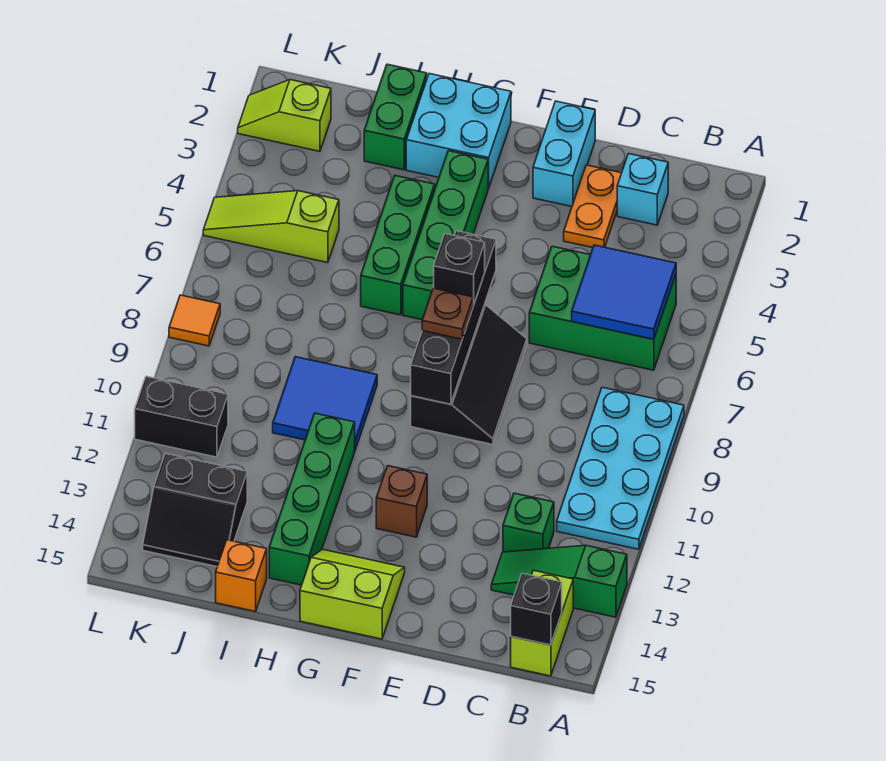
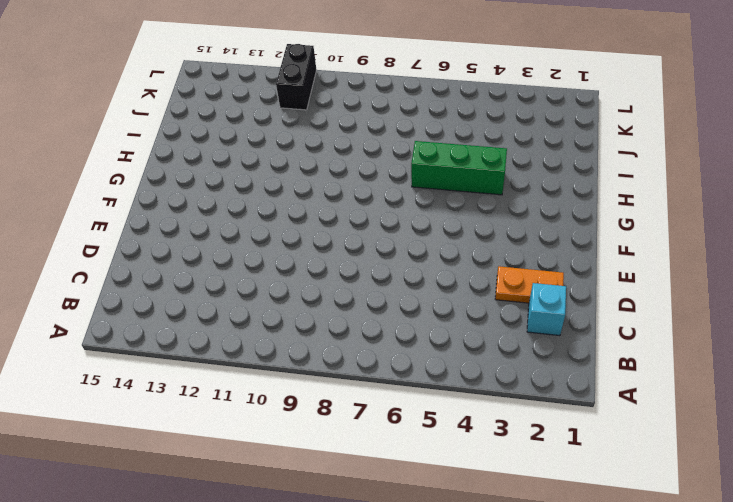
none -> cyan 2x4 plate [557,387,684,549]
none -> green 1x3 slope [491,545,627,617]
none -> green 2x3 brick [529,246,676,370]

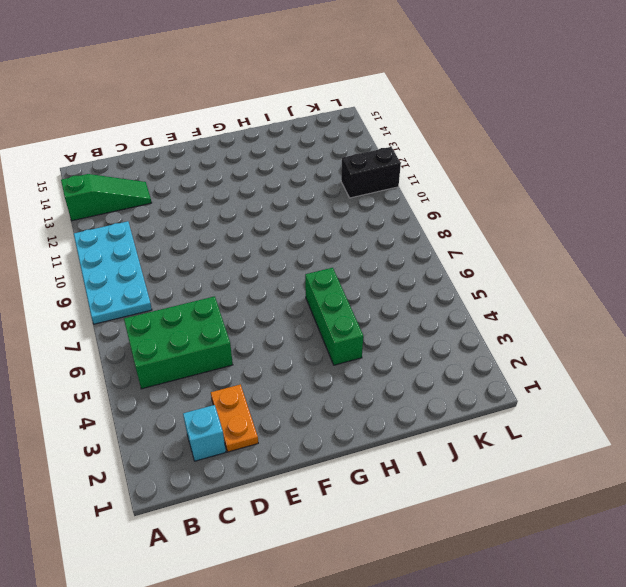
none -> lime 1x2 brick [511,570,573,676]
none -> green 1x1 brick [503,493,554,552]
none -> cyan 1x2 brick [533,101,595,207]

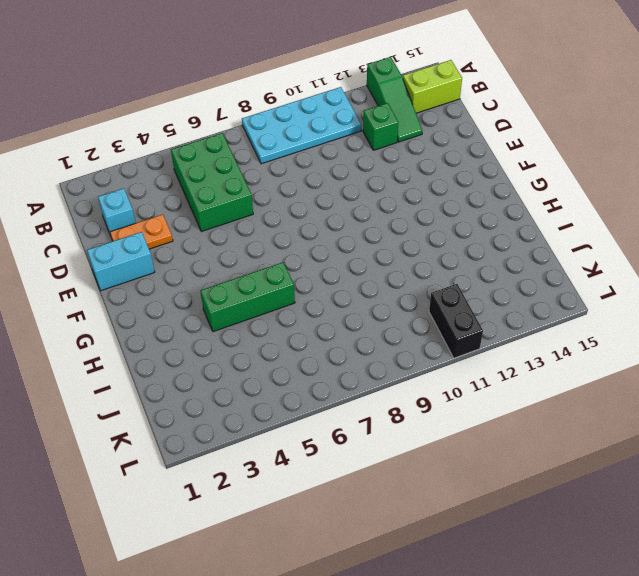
none -> black 2x3 slope [411,305,527,445]
none -> brown 1x1 brick [376,466,427,537]
none -> lime 2x2 slope [300,549,405,639]

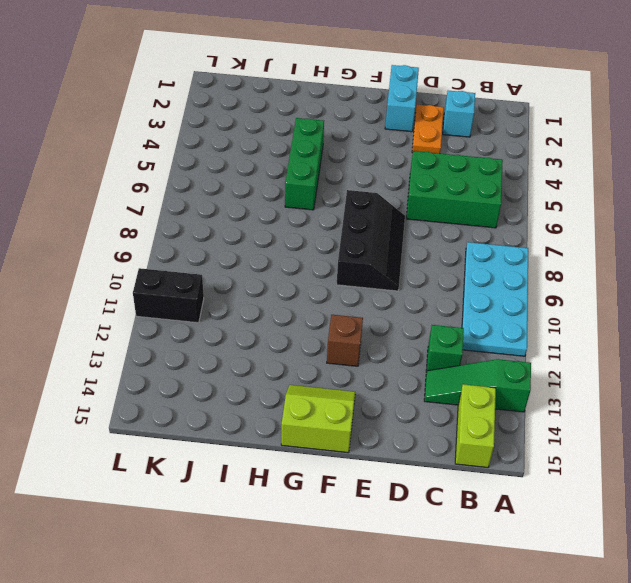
none -> cyan 2x2 brick [406,74,511,188]
none -> green 1x4 brick [403,151,488,320]
none -> blue 2x2 tile [273,357,377,450]

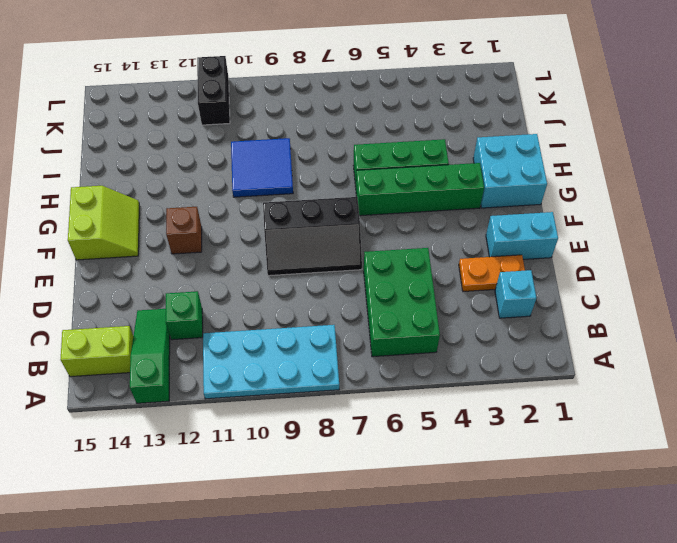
none -> green 1x4 brick [269,413,355,585]
none -> green 1x2 brick [364,64,427,170]
none -> orange 1x1 brick [216,540,267,612]

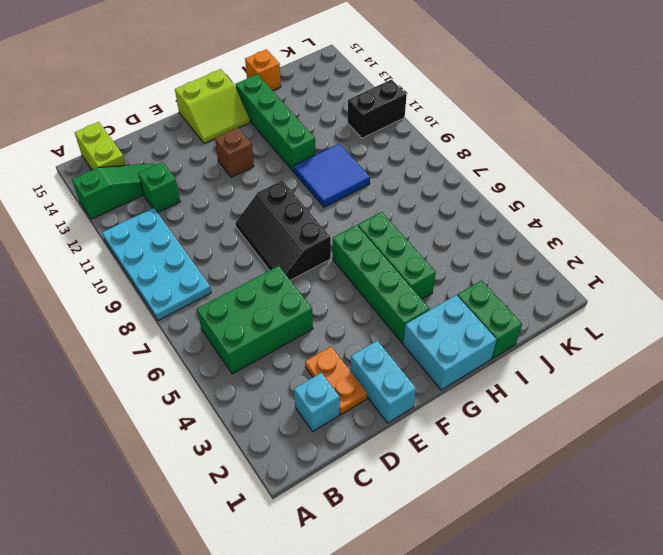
none -> lime 1x3 slope [203,191,339,263]
none -> black 2x2 slope [143,453,247,567]
none -> lime 1x2 slope [238,80,331,151]

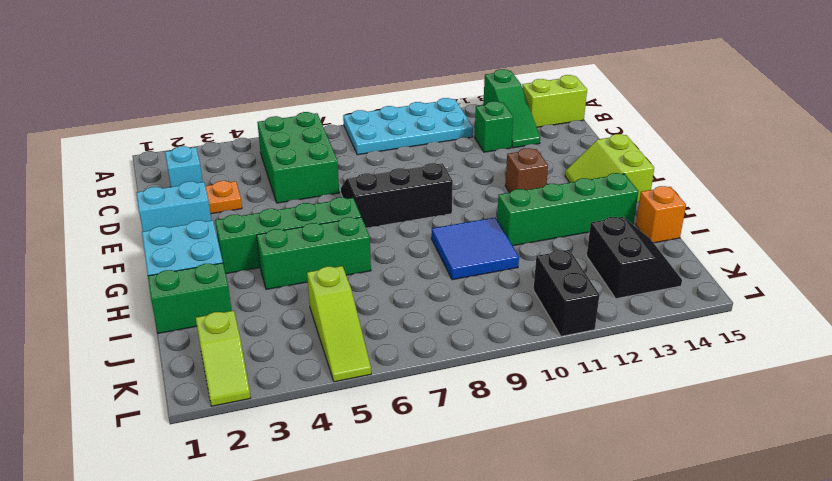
none -> orange 1x1 tile [169,295,220,346]
none -> blue 2x2 tile [572,245,676,339]
none -> black 1x1 brick [511,573,562,645]

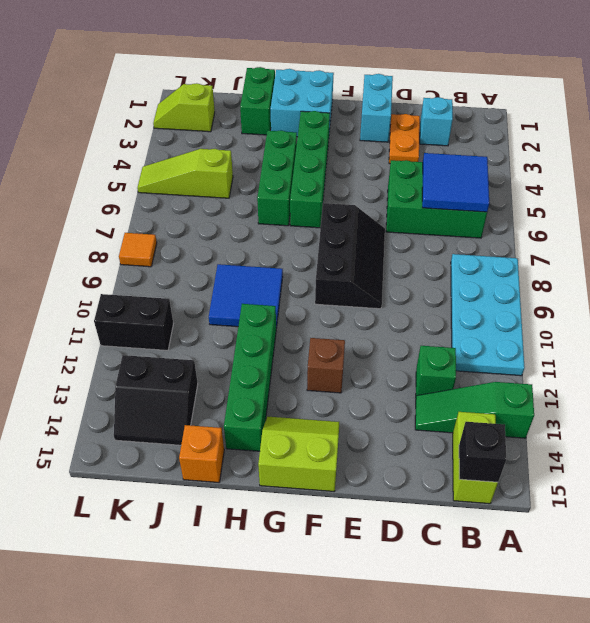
none -> black 1x4 brick [411,231,496,404]
none -> black 1x1 brick [434,234,485,305]
none -> brown 1x1 plate [422,288,473,339]

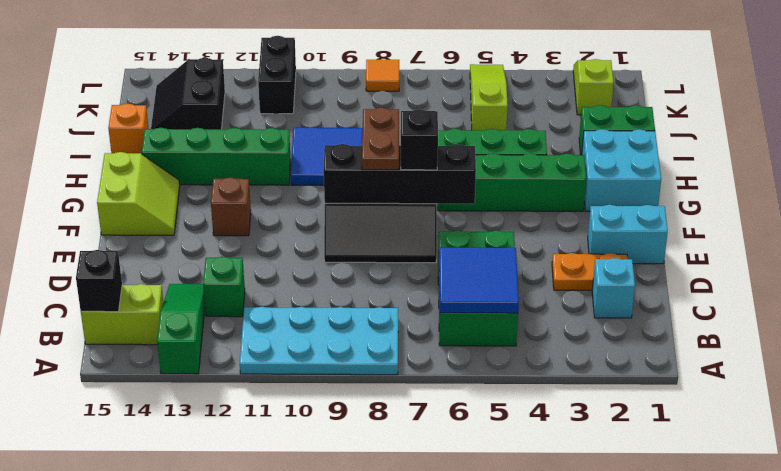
brown 1x2 plate [362,108,399,170] -> brown 1x1 plate [422,288,473,339]

